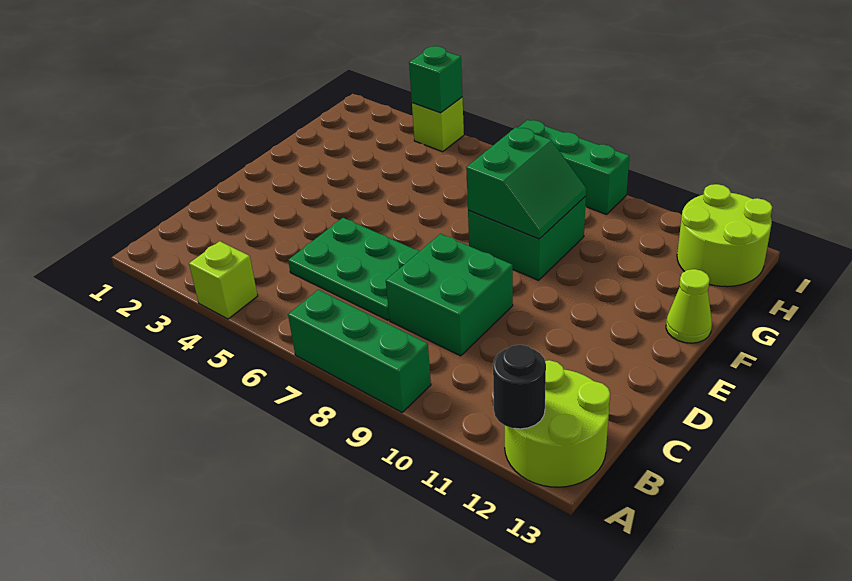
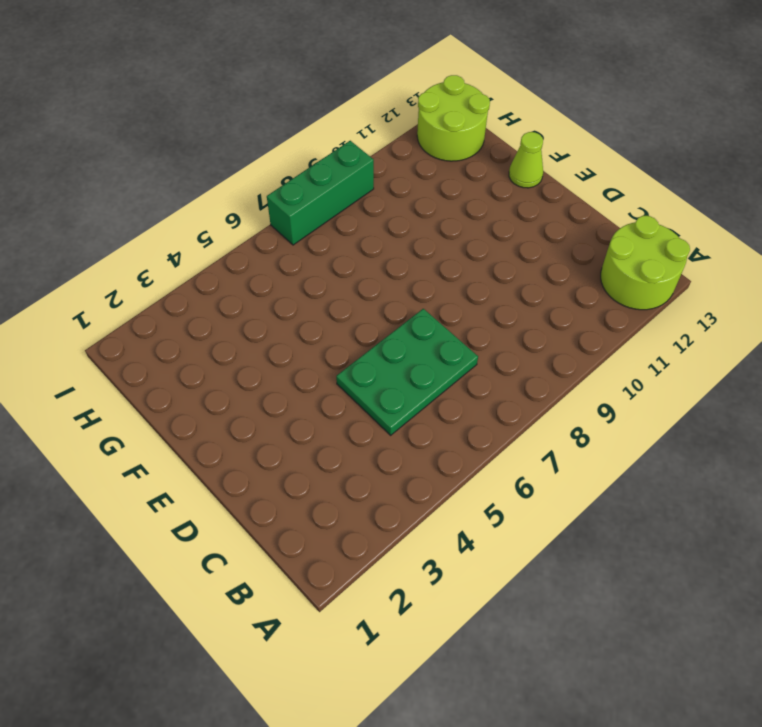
none -> lime 1x1 brick [189,241,258,319]
none -> green 1x3 brick [288,290,431,412]
none -> green 2x2 brick [386,234,513,356]

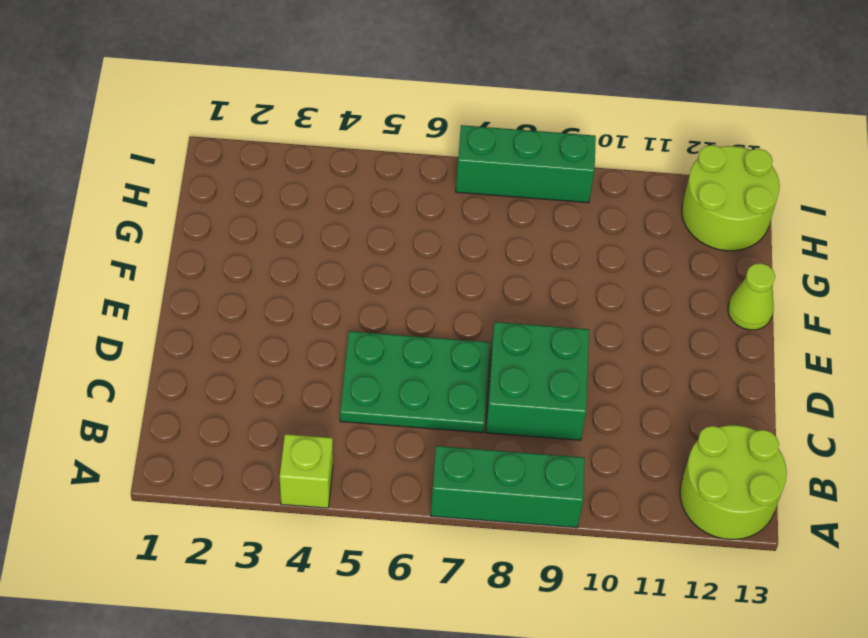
none -> green 2x2 brick [468,196,586,280]
none -> lime 1x1 brick [412,97,464,152]
none -> black 1x1 round brick [493,345,546,429]

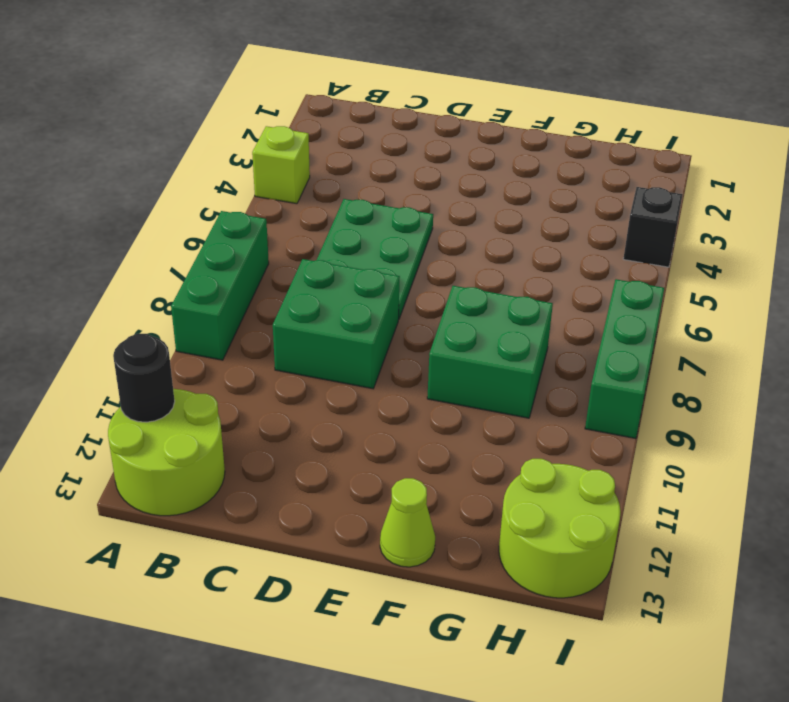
black 1x1 brick [623,187,682,267] -> lime 1x1 brick [412,97,464,152]
none -> green 2x2 slope [466,127,586,239]
none -> green 1x1 brick [409,46,462,113]

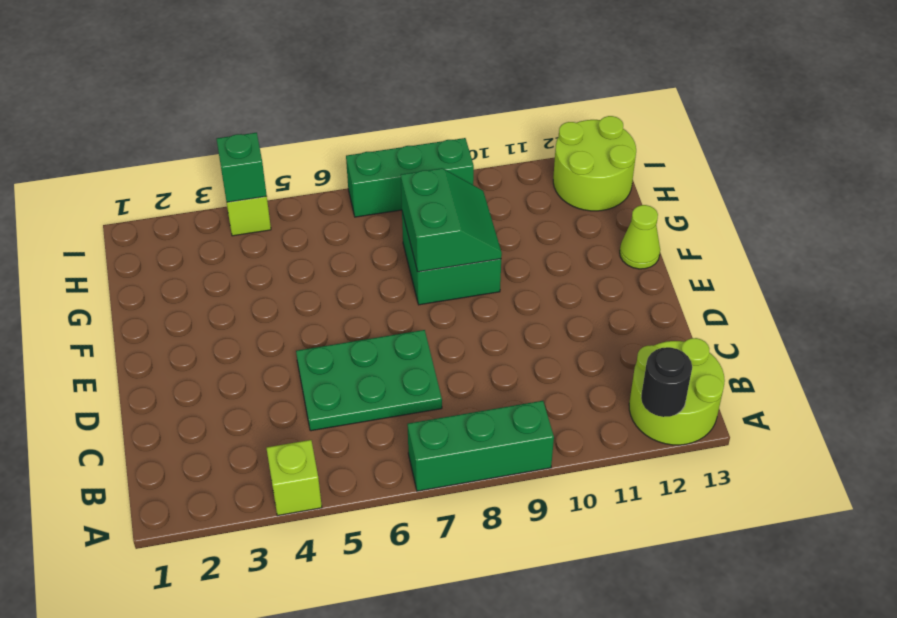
none -> green 2x2 brick [386,234,513,356]

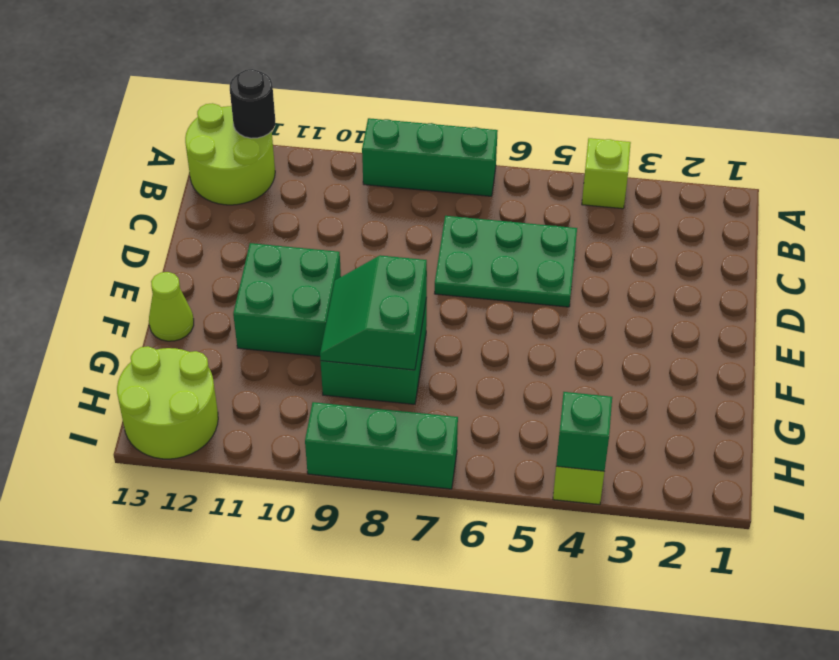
green 2x2 brick [233,243,341,356] -> green 2x2 brick moved to [386,234,513,356]

